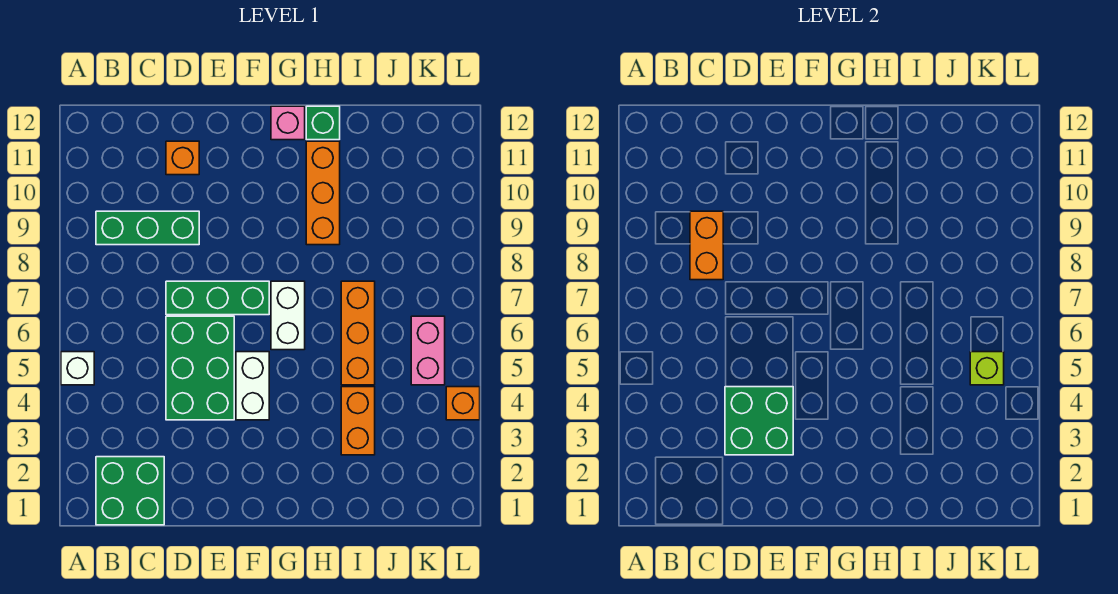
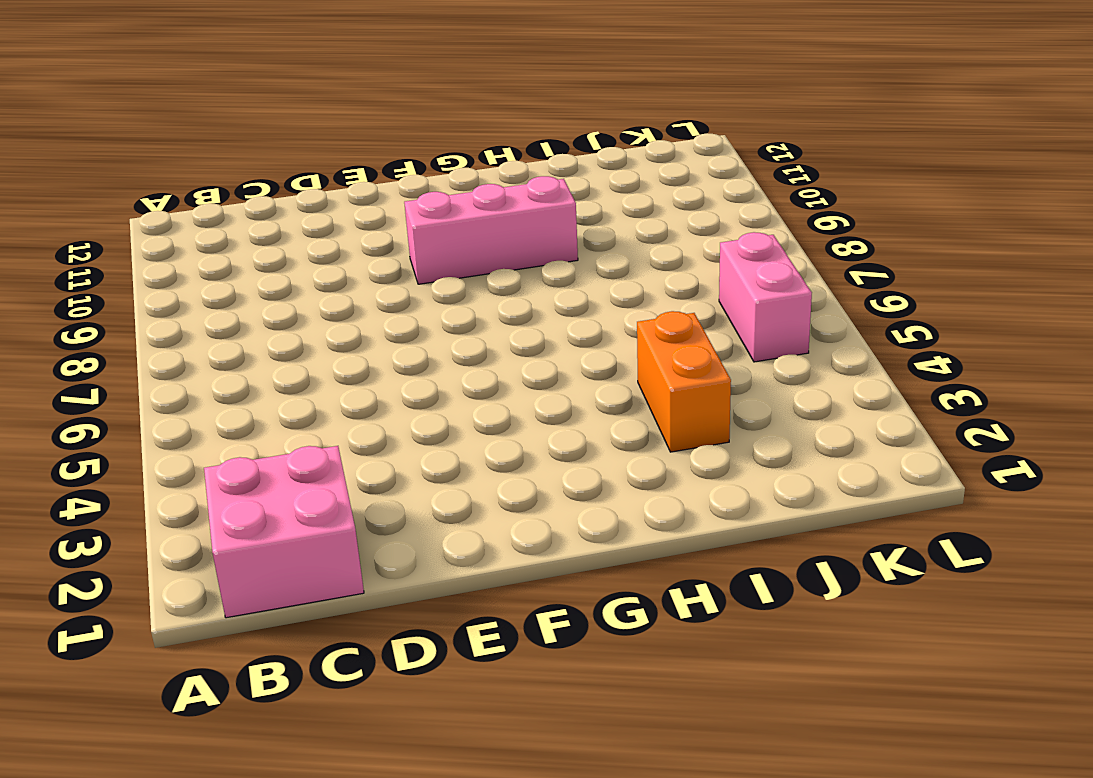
pink 2x2 brick [204,446,364,618] -> green 2x2 brick [96,457,164,525]
pink 1x3 brick [404,176,578,284] -> orange 1x3 brick [306,141,340,245]
none -> white 1x1 brick [61,352,94,385]
none -> green 1x3 brick [96,211,199,245]
none -> green 2x3 brick [166,316,234,420]

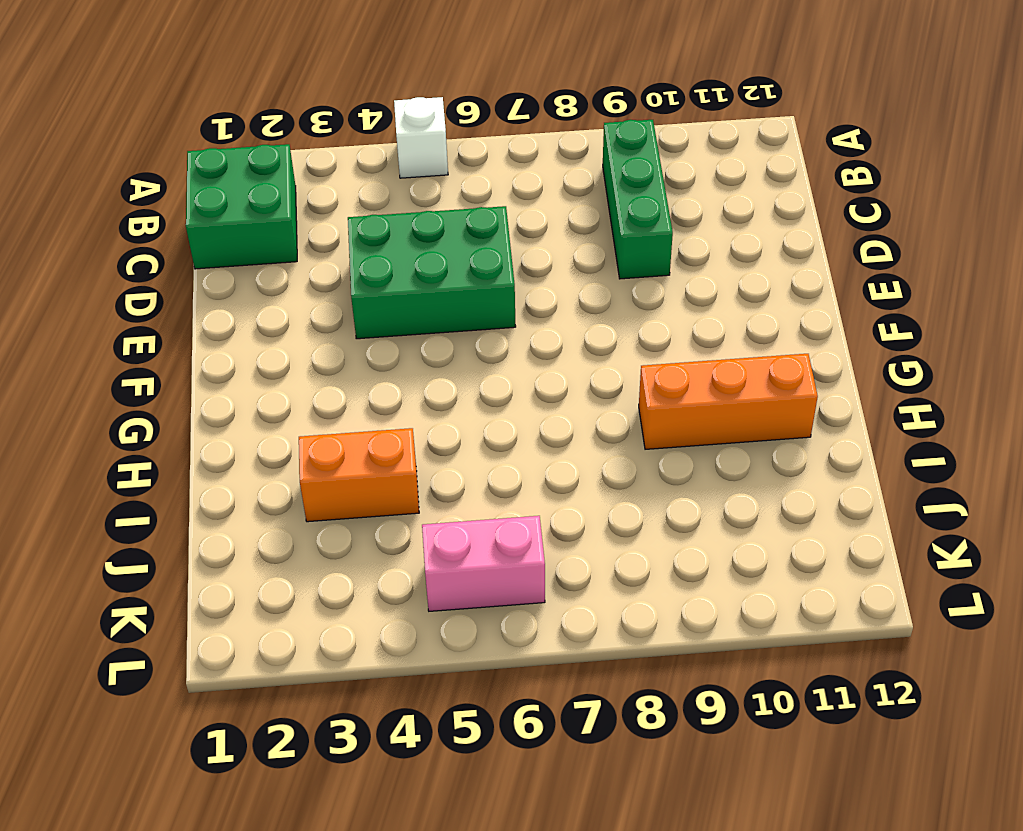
none -> green 1x3 brick [166,281,269,315]
none -> orange 1x1 brick [166,141,199,175]
none -> white 1x2 brick [236,352,269,420]

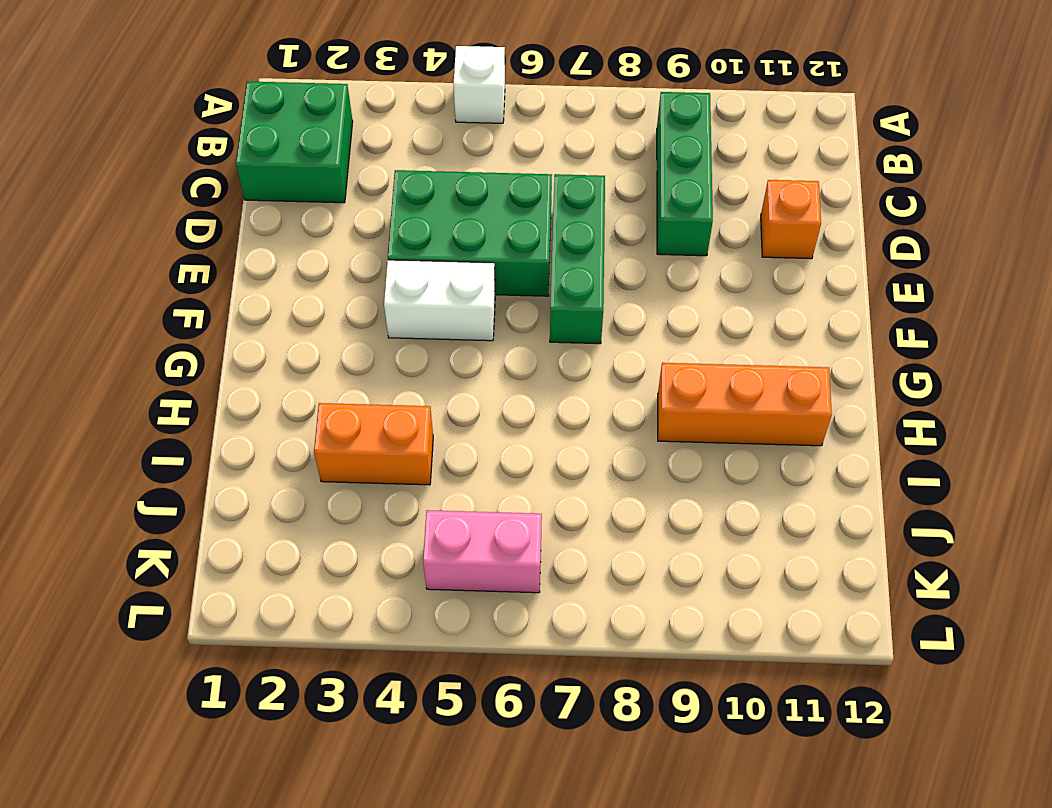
none -> white 1x2 brick [271,281,305,350]
none -> pink 1x1 brick [271,106,305,140]
none -> green 1x1 brick [306,106,340,140]

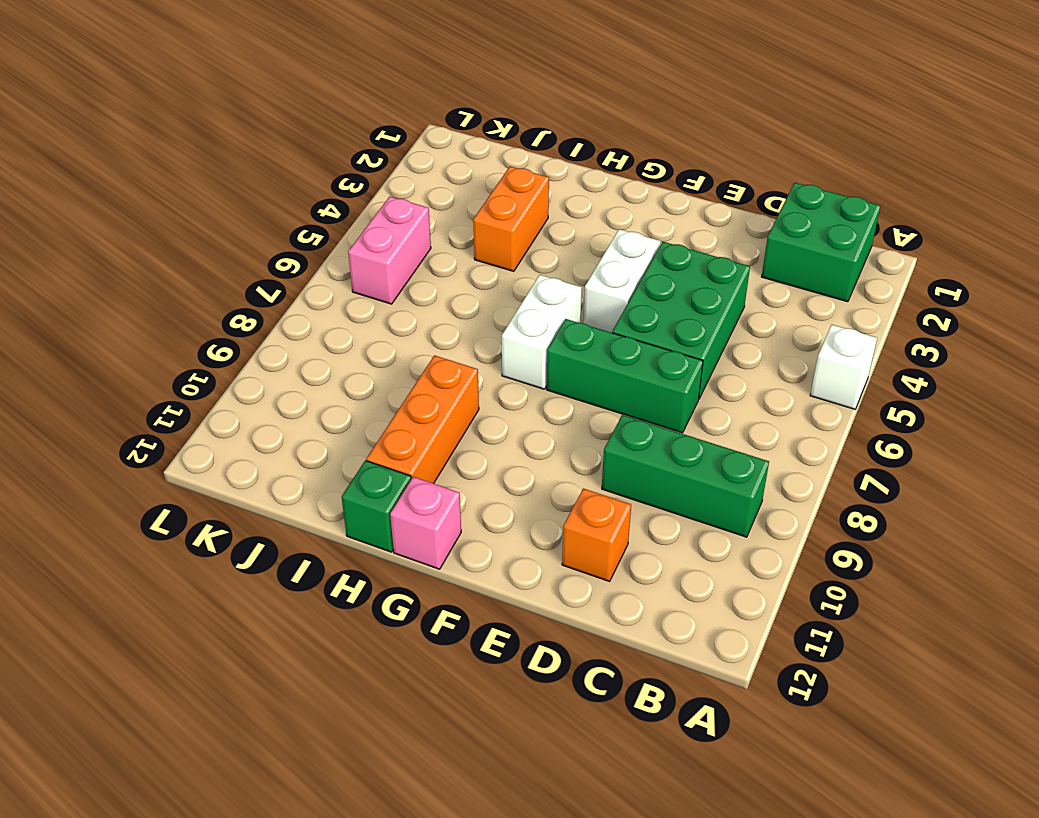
none -> orange 1x3 brick [341,281,375,385]
none -> orange 1x1 brick [446,387,480,420]
none -> orange 1x2 brick [690,211,723,280]

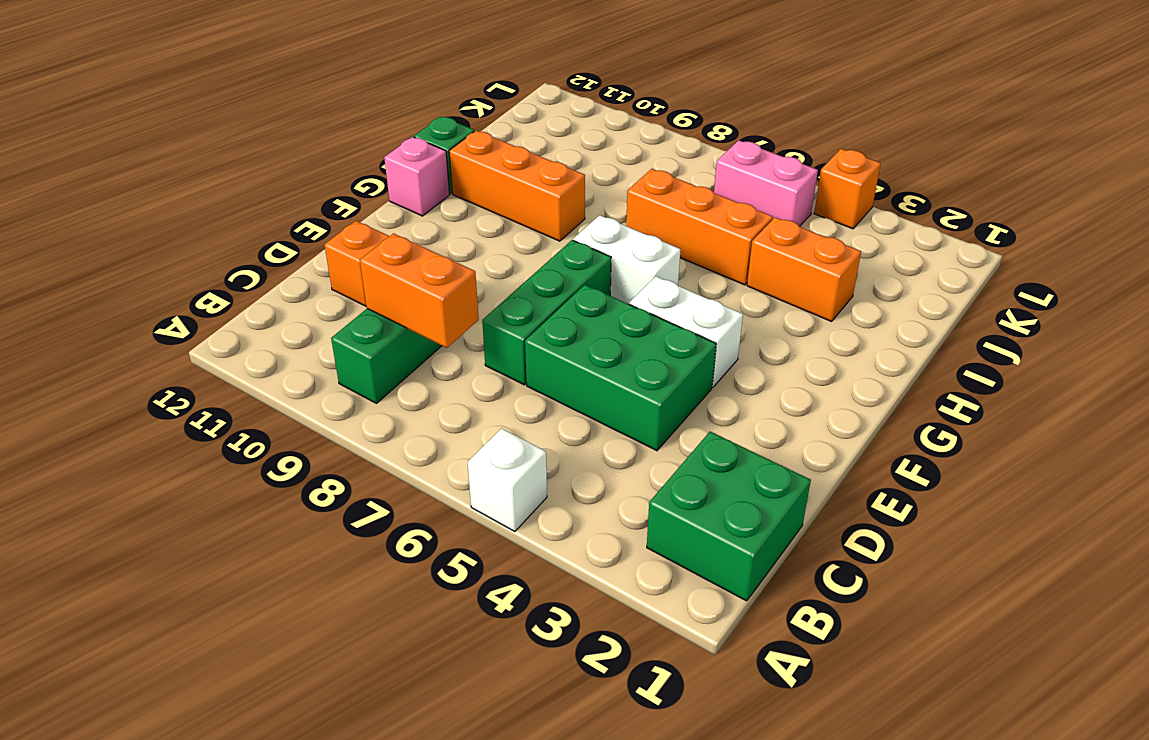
none -> green 2x2 brick [725,387,793,455]
none -> lime 1x1 brick [970,352,1004,385]

